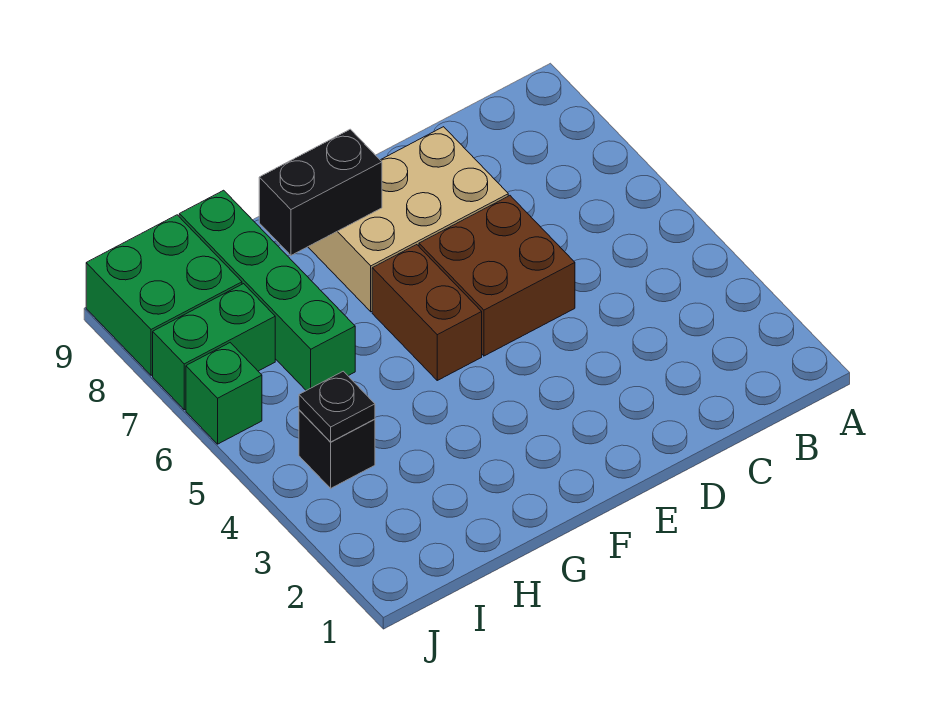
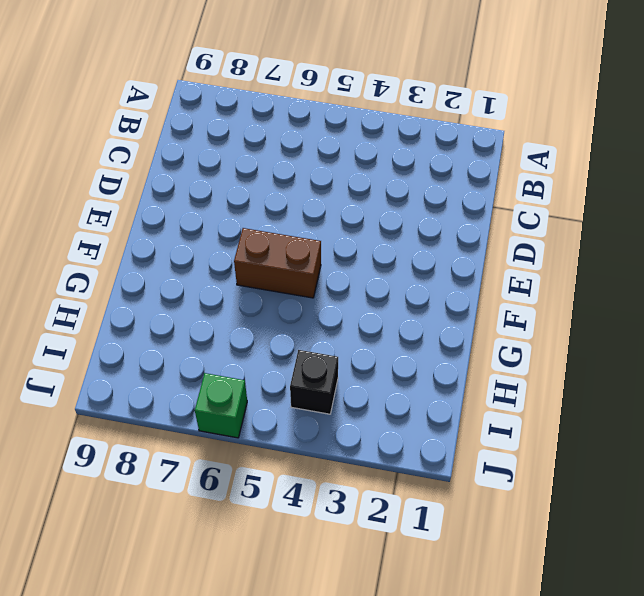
none -> brown 2x2 brick [419,196,575,356]
none -> tan 2x3 brick [308,127,508,312]

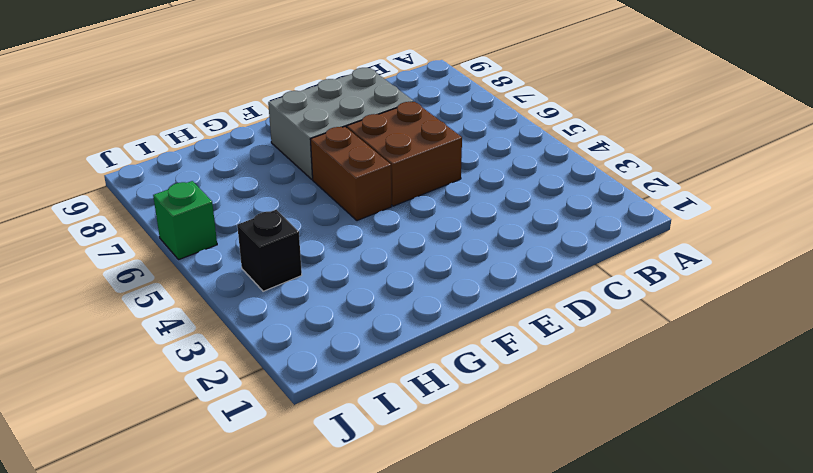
grey 2x3 brick [268,68,413,179] -> tan 2x3 brick [308,127,508,312]
none -> green 1x4 brick [179,190,355,391]
none -> green 1x2 brick [153,284,275,410]

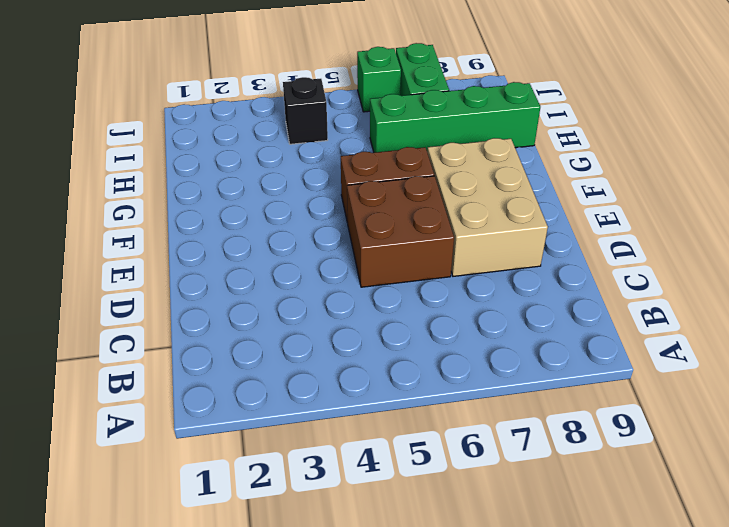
none -> green 2x2 brick [86,215,242,375]
none -> black 1x2 brick [259,129,382,255]

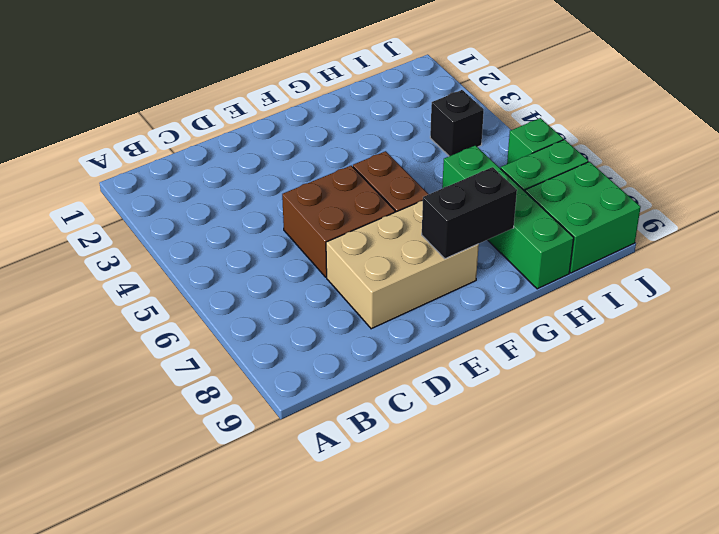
none -> black 1x1 plate [299,371,375,442]

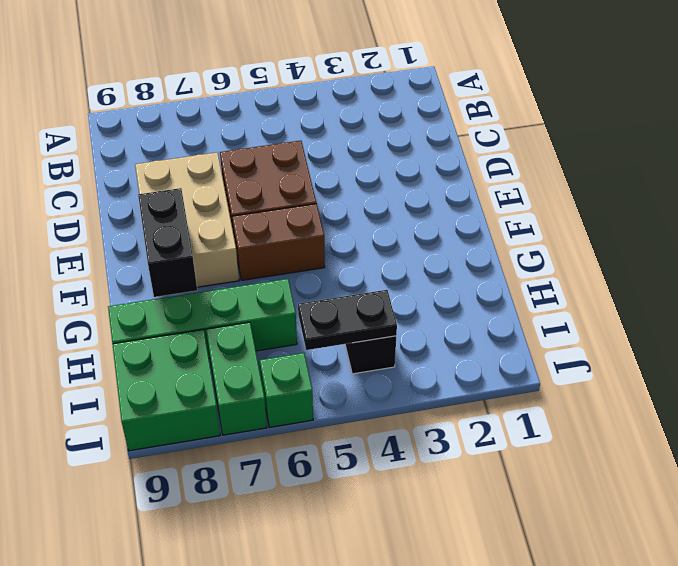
black 1x2 plate [298,290,397,350] -> black 1x1 plate [299,371,375,442]

